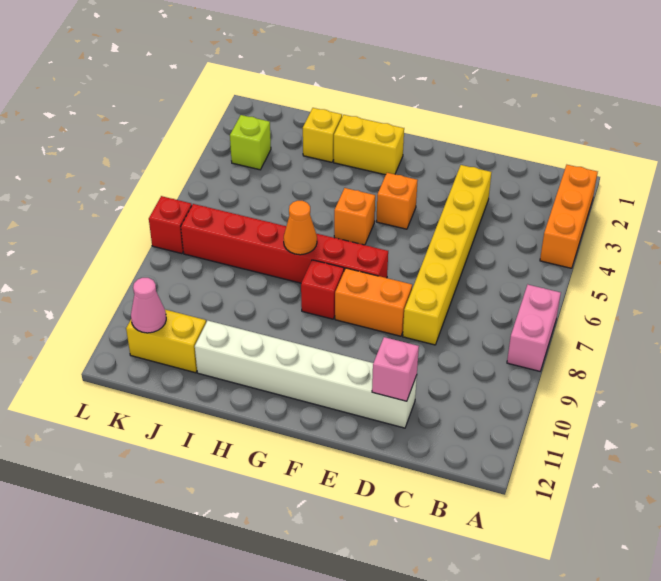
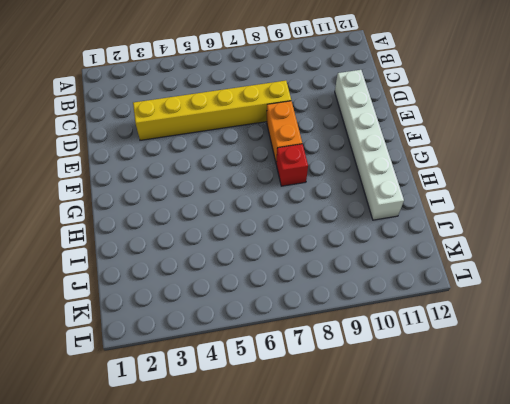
none -> orange 1x3 brick [540,165,598,268]
none -> pink 1x2 brick [507,285,561,371]
none -> orange 1x1 brick [377,173,418,229]

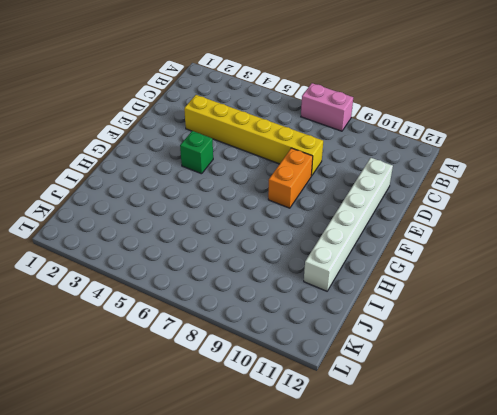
green 1x1 brick [180,131,213,174] -> orange 1x1 brick [377,173,418,229]
none -> orange 1x3 brick [540,165,598,268]
none -> red 1x6 brick [181,204,388,283]
none -> yellow 1x2 brick [334,115,404,175]

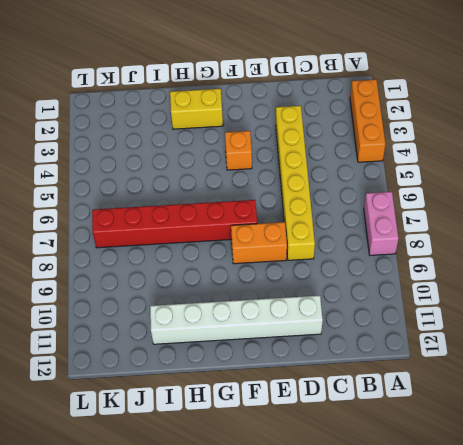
none -> orange 1x1 brick [334,188,375,245]
none -> red 1x1 brick [301,260,344,319]
none -> yellow 1x1 brick [303,108,342,162]

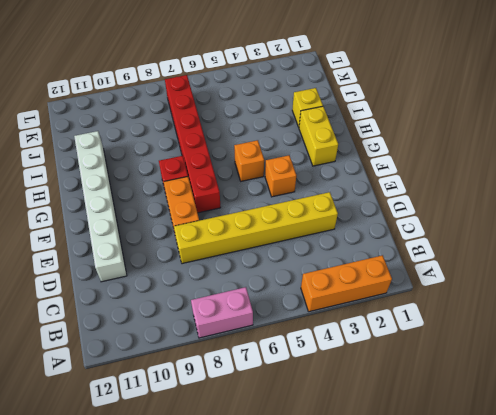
none -> yellow 1x2 brick [126,310,206,373]
none -> lime 1x1 brick [230,115,271,170]
none -> red 1x1 brick [149,196,192,254]

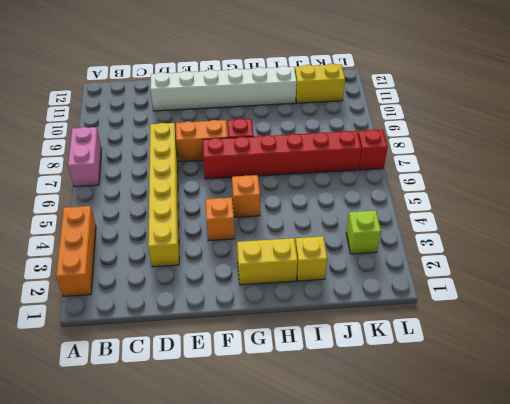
none -> pink 1x1 brick [372,337,419,401]
none -> orange 1x1 cone [284,201,317,255]
none -> pink 1x1 cone [131,278,166,333]

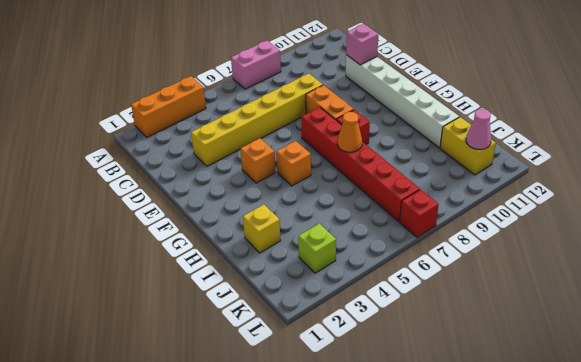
none -> yellow 1x2 brick [334,115,404,175]

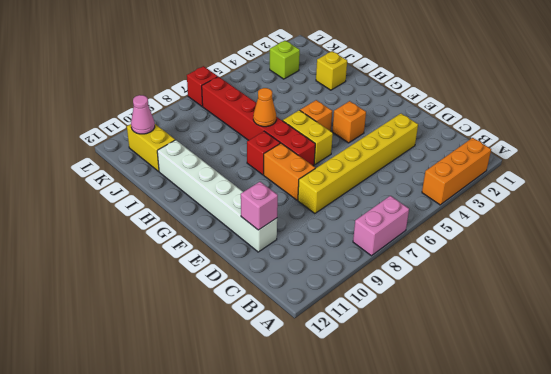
yellow 1x2 brick [283,110,333,164] -> yellow 1x2 brick moved to [334,115,404,175]

